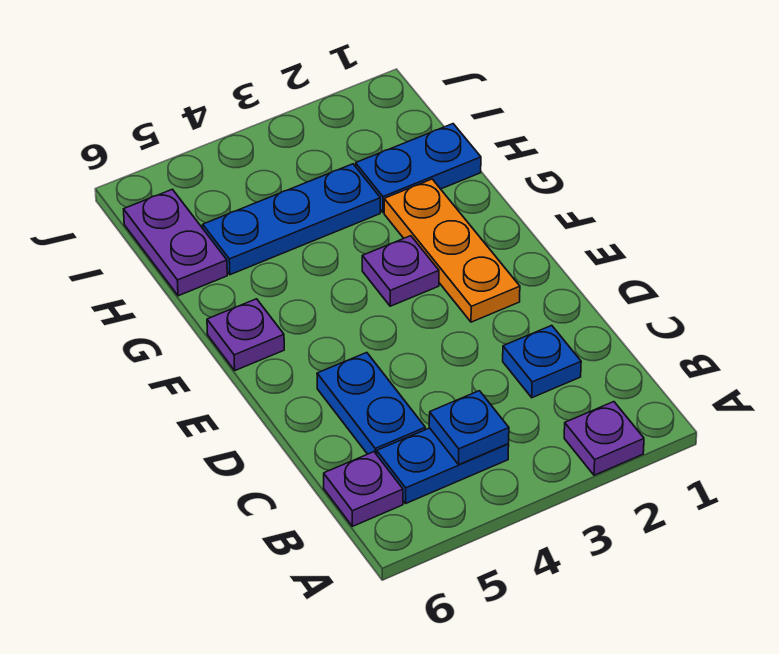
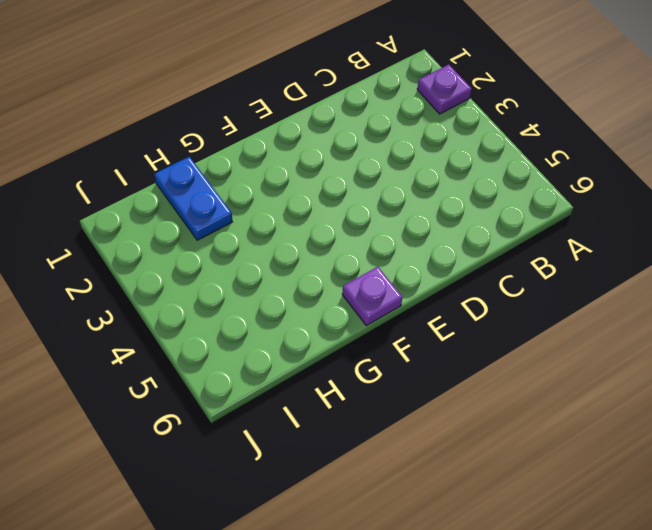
none -> blue 1x2 plate [377,428,509,503]
none -> purple 1x1 plate [324,452,403,526]
none -> blue 1x1 plate [503,325,581,398]

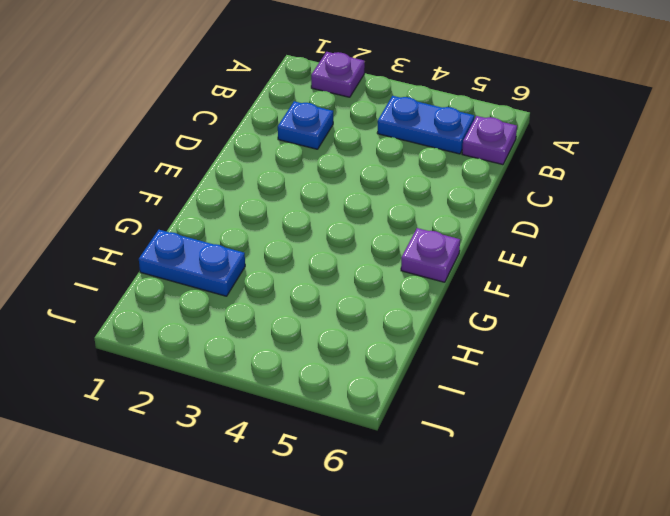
none -> blue 1x2 plate [317,353,425,454]
none -> orange 1x3 plate [384,179,520,322]
none -> purple 1x1 plate [362,236,439,306]

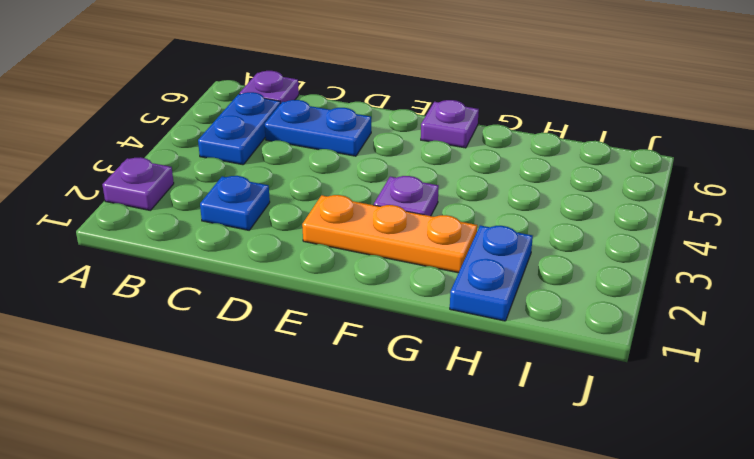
none -> blue 1x3 plate [203,164,380,275]
none -> purple 1x2 plate [124,189,227,296]
none -> blue 1x1 plate [429,391,509,464]

